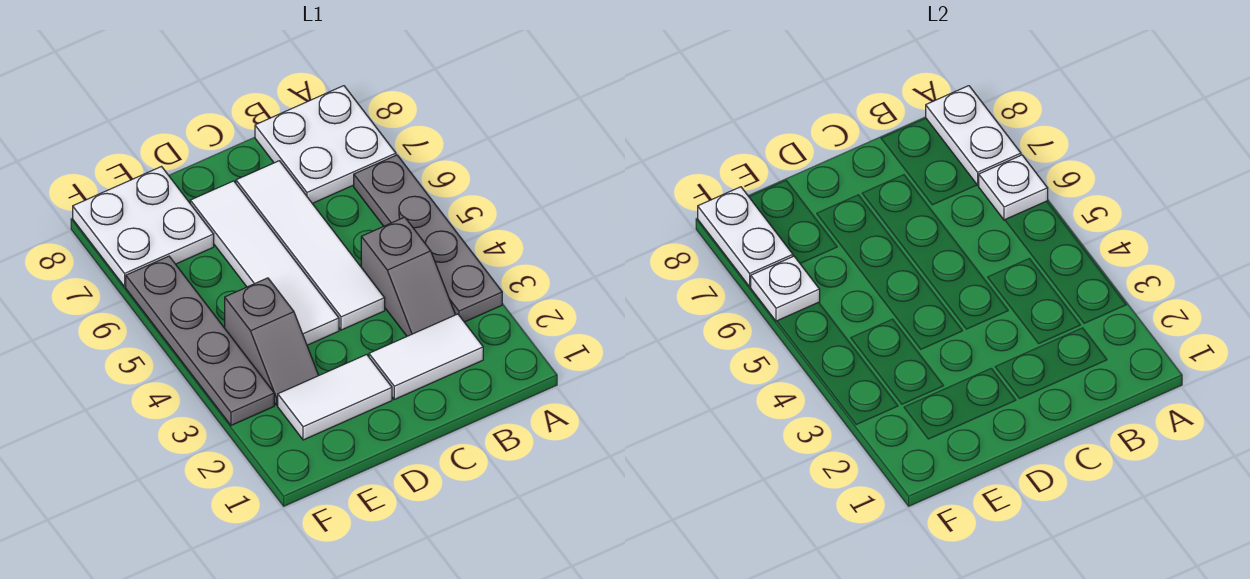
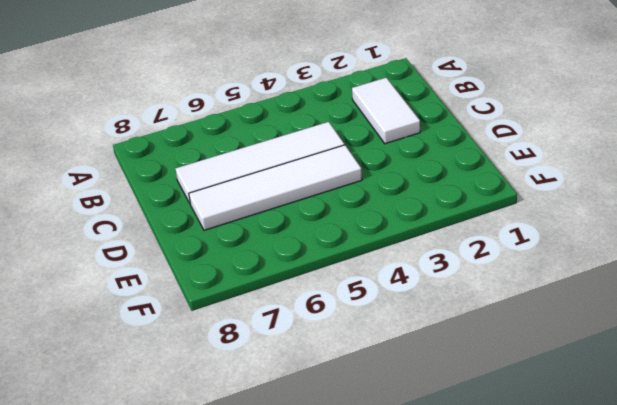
none -> grey 1x4 plate [354,155,502,322]
none -> white 2x2 plate [255,86,396,203]
none -> grey 1x2 slope [361,217,455,336]

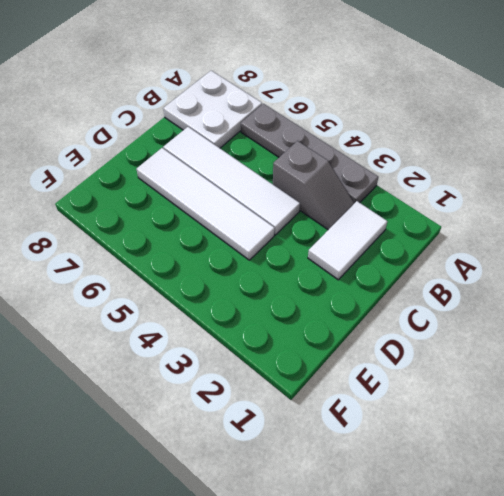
none -> white 1x2 tile [278,354,392,440]
none -> grey 1x2 slope [225,278,319,405]
none -> white 2x2 plate [73,167,214,287]

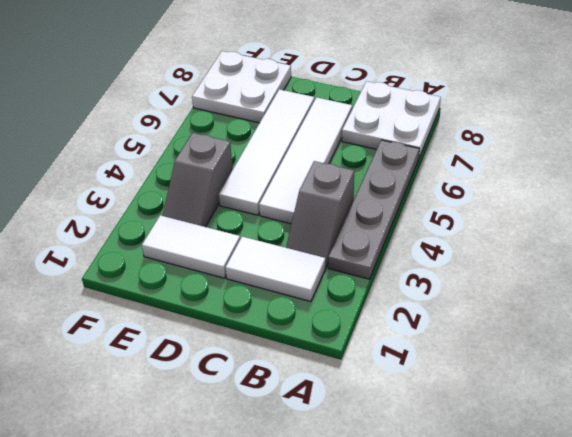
none -> grey 1x4 plate [126,256,274,425]
none -> white 1x1 plate [979,155,1048,220]
none -> white 1x2 plate [926,86,1021,185]

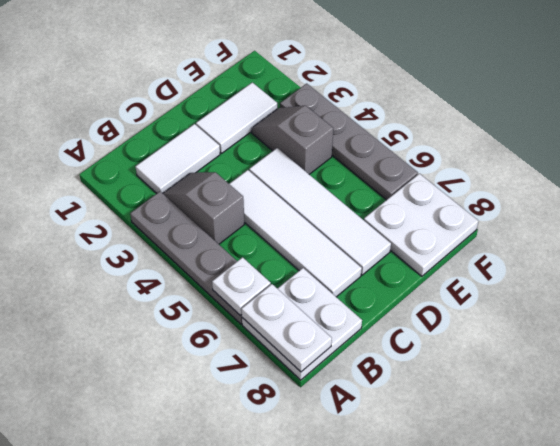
none -> white 1x1 plate [751,256,820,321]
none -> white 1x2 plate [698,187,793,287]

